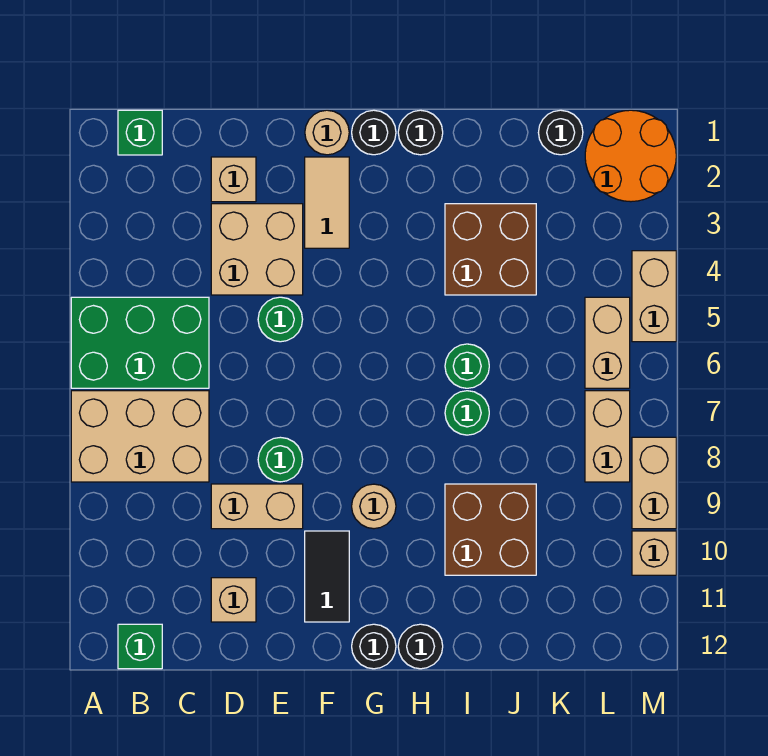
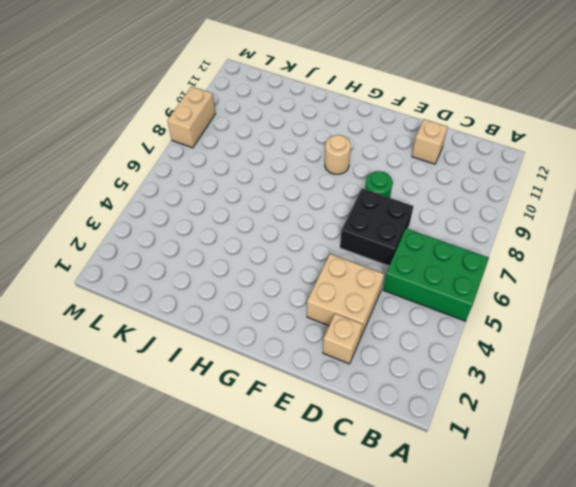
black 2x2 brick [340,188,414,266] -> none
none -> tan 2x3 brick [71,391,209,482]
none -> green 1x1 brick [118,110,162,155]
none -> green 1x1 brick [118,624,162,669]

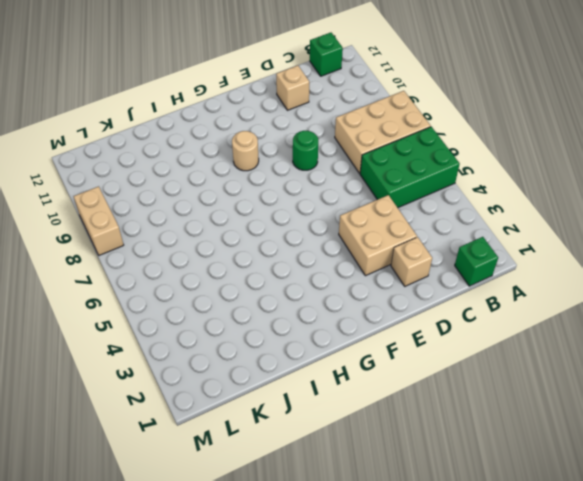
none -> tan 1x2 brick [211,484,303,529]
none -> green 1x1 round brick [258,297,303,342]
none -> tan 1x1 round brick [305,110,349,155]

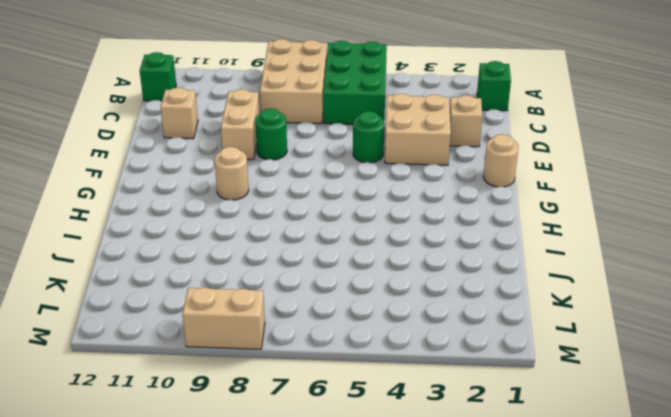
none -> tan 1x2 tile [305,157,349,248]
none -> black 1x2 tile [305,531,349,622]
none -> black 1x1 round brick [352,110,396,155]

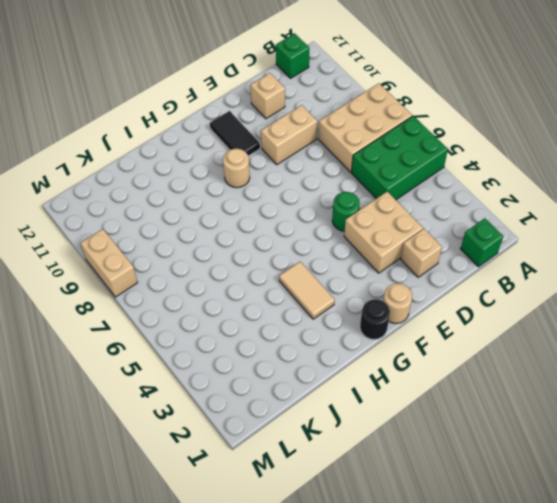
tan 1x2 tile [279,262,335,319] -> tan 1x2 tile moved to [305,157,349,248]
none -> green 1x1 round brick [258,437,303,482]
none -> black 1x1 round brick [352,624,396,669]
none -> black 1x1 round brick [398,110,443,155]

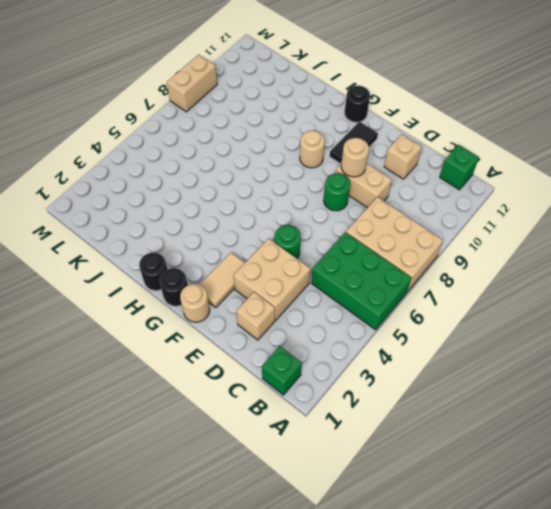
tan 1x1 round brick [341,138,369,177] -> none
none -> black 1x1 round brick [398,624,443,669]
none -> brown 2x2 brick [445,204,536,295]
none -> green 1x1 round brick [445,344,489,388]

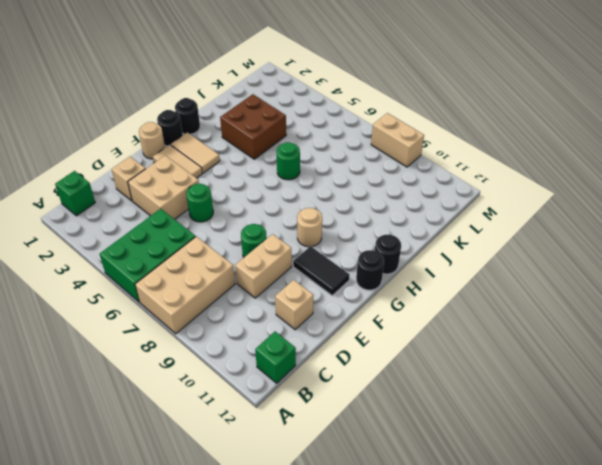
tan 1x2 tile [171,133,220,173] -> none
none -> green 1x1 round brick [445,391,489,435]
none -> brown 2x2 brick [445,484,536,575]
none -> black 1x1 round brick [538,110,583,155]

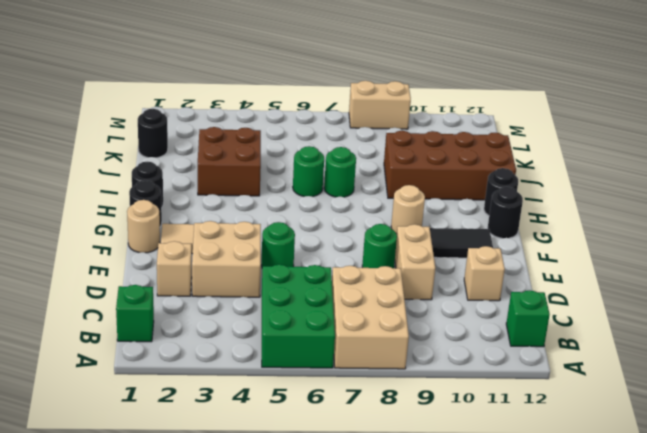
brown 2x4 brick [384,131,516,200] -> brown 2x2 brick [445,484,536,575]
none -> orange 2x2 round brick [585,110,676,202]
none -> tan 1x2 brick [585,297,630,388]
none -> tan 1x2 brick [585,391,630,482]

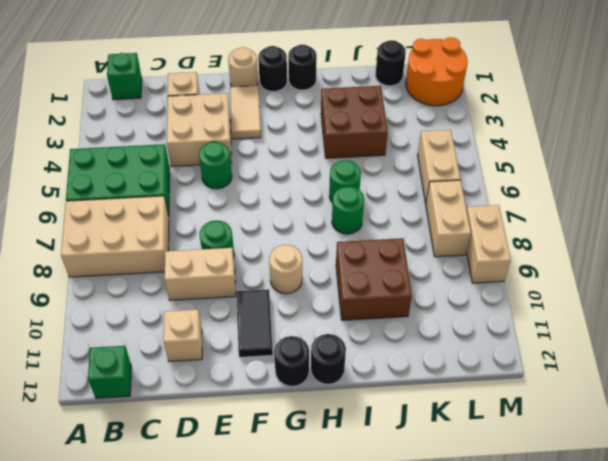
none -> tan 1x2 brick [632,251,676,342]
none -> tan 1x1 brick [632,531,676,575]

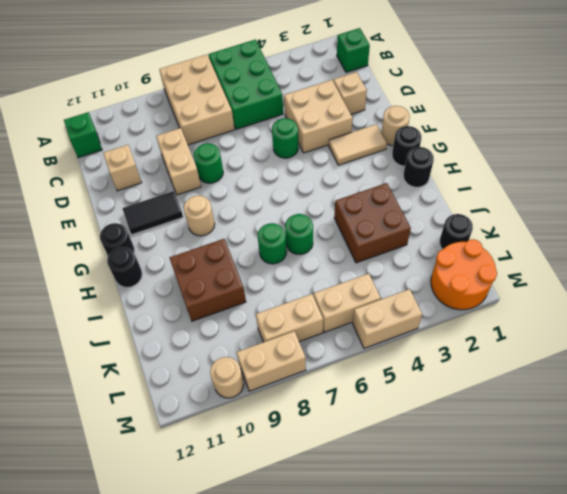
tan 1x1 round brick [210,357,244,398] -> tan 1x1 brick [632,531,676,575]

